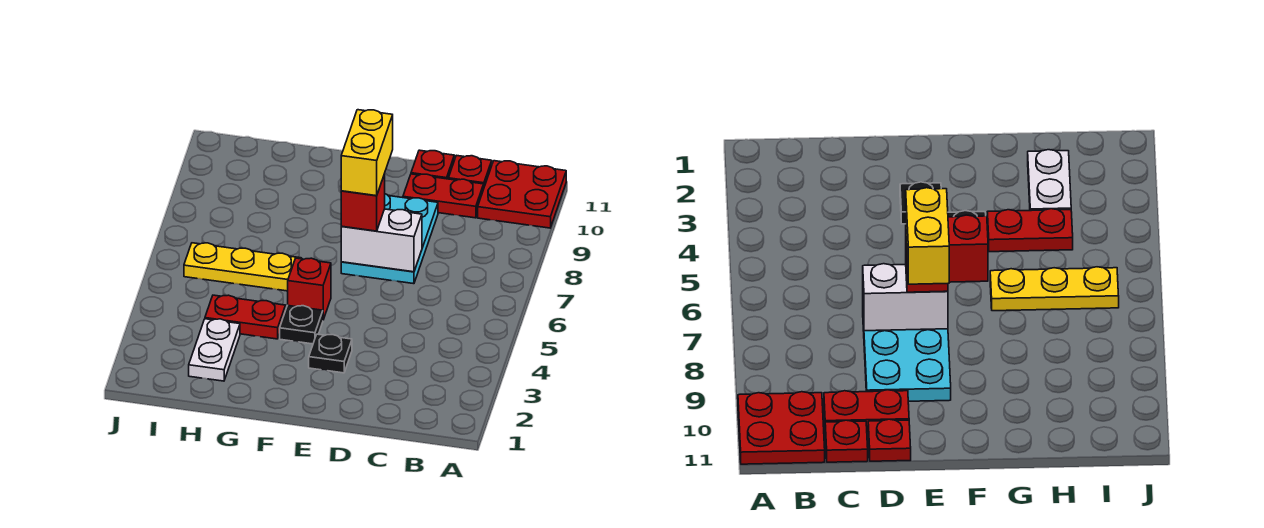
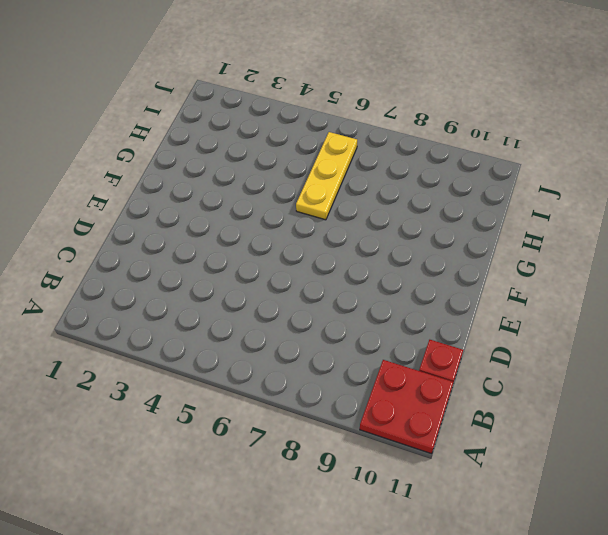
none -> red 1x2 plate [403,174,484,218]
none -> cyan 2x3 plate [341,194,438,284]
none -> red 1x1 plate [411,150,454,179]

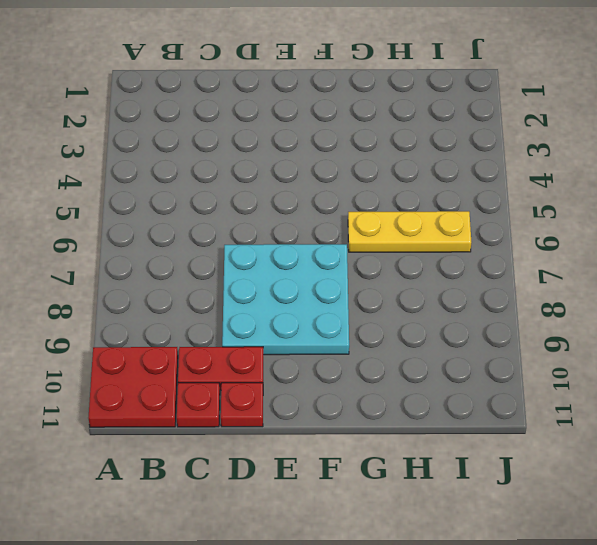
cyan 3x3 plate [222,244,349,355] -> cyan 2x3 plate [341,194,438,284]
none -> black 1x1 plate [309,334,352,373]
none -> black 1x1 plate [280,305,323,344]
none -> red 1x1 brick [288,258,331,320]

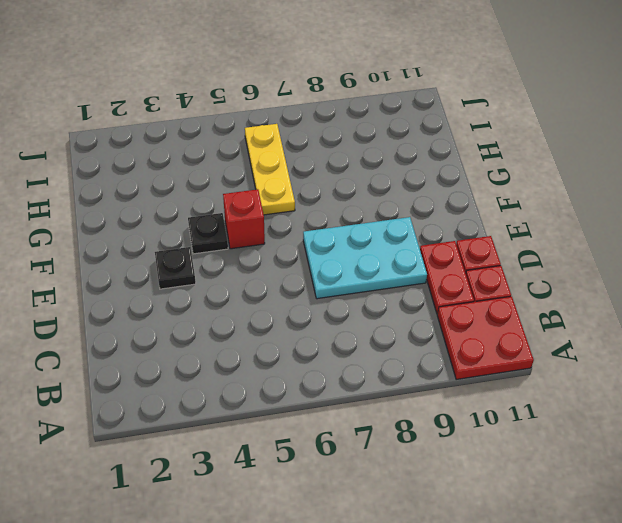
none -> red 1x2 plate [205,295,286,339]
none -> white 1x2 plate [189,319,240,381]
none -> white 1x2 brick [341,209,422,272]

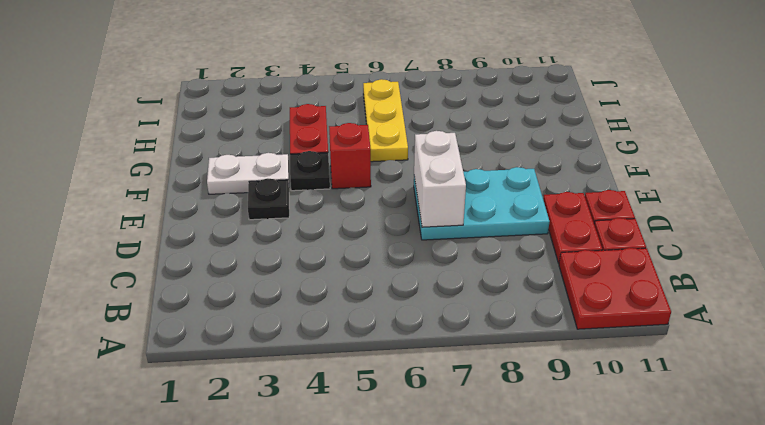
white 1x2 plate [207,153,289,194] -> white 1x2 plate moved to [189,319,240,381]
none -> red 1x1 brick [341,174,385,231]
none -> yellow 1x2 brick [341,110,393,196]

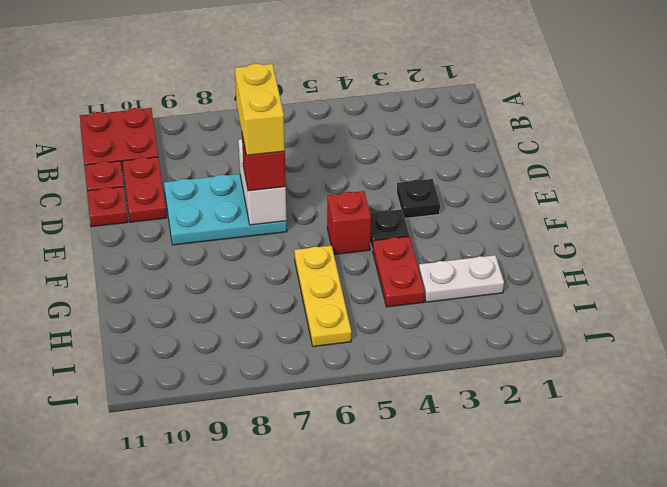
yellow 1x2 brick [235,64,285,155] -> yellow 1x2 brick turned to [341,110,393,196]

